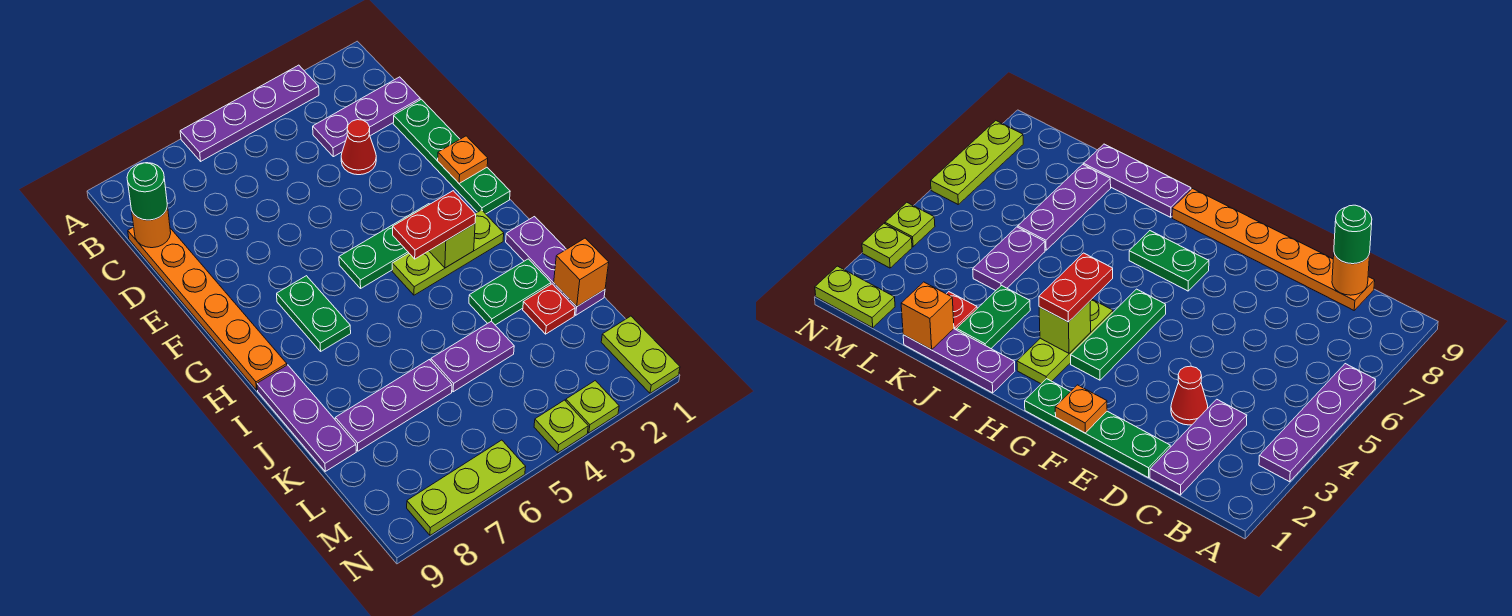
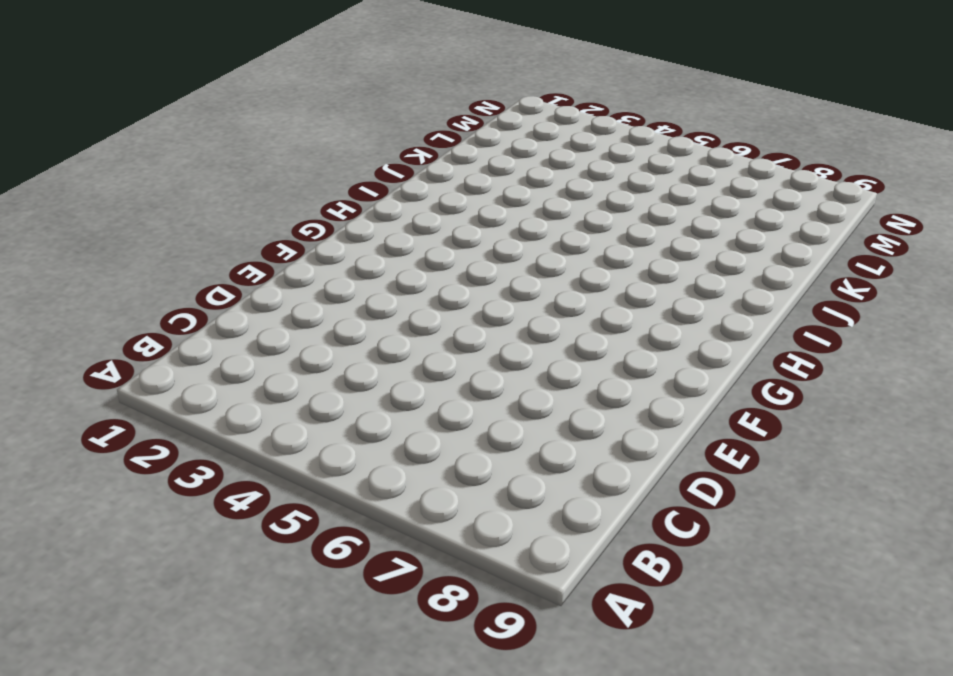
none -> purple 1x4 plate [180,65,319,161]
none -> purple 1x3 plate [313,77,420,157]
none -> orange 1x6 plate [128,227,287,390]

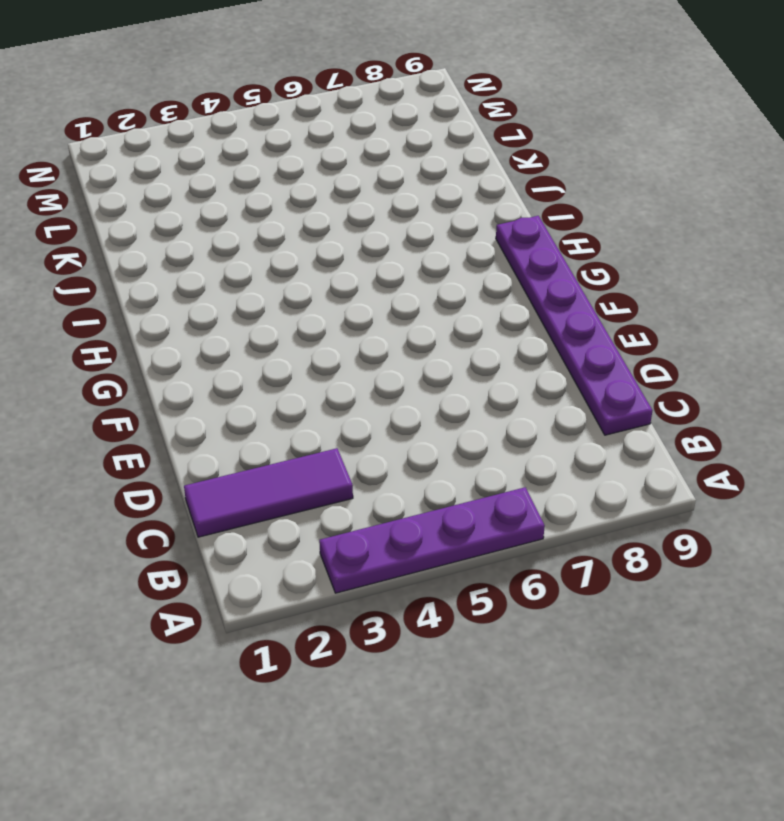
purple 1x3 tile [184,448,353,537] -> purple 1x3 plate [313,77,420,157]
purple 1x6 plate [496,216,652,435] -> orange 1x6 plate [128,227,287,390]
none -> green 1x4 plate [393,99,510,214]
none -> red 1x1 cone [341,120,376,175]
none -> green 1x3 plate [339,204,430,288]

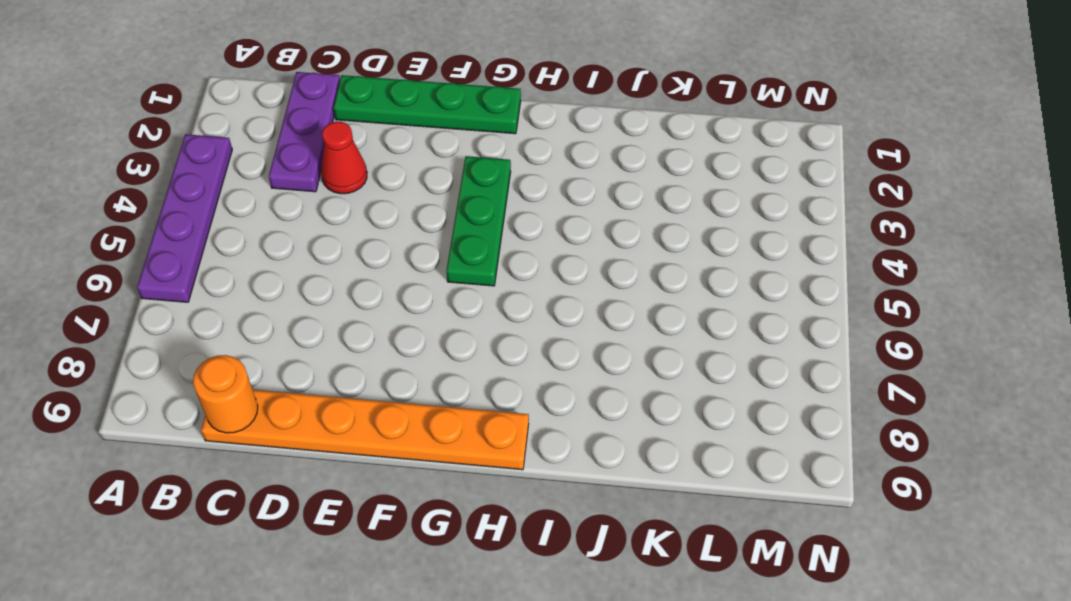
none -> green 1x2 plate [277,276,351,351]
none -> lime 1x3 plate [392,210,504,295]
none -> purple 1x3 plate [506,217,605,315]

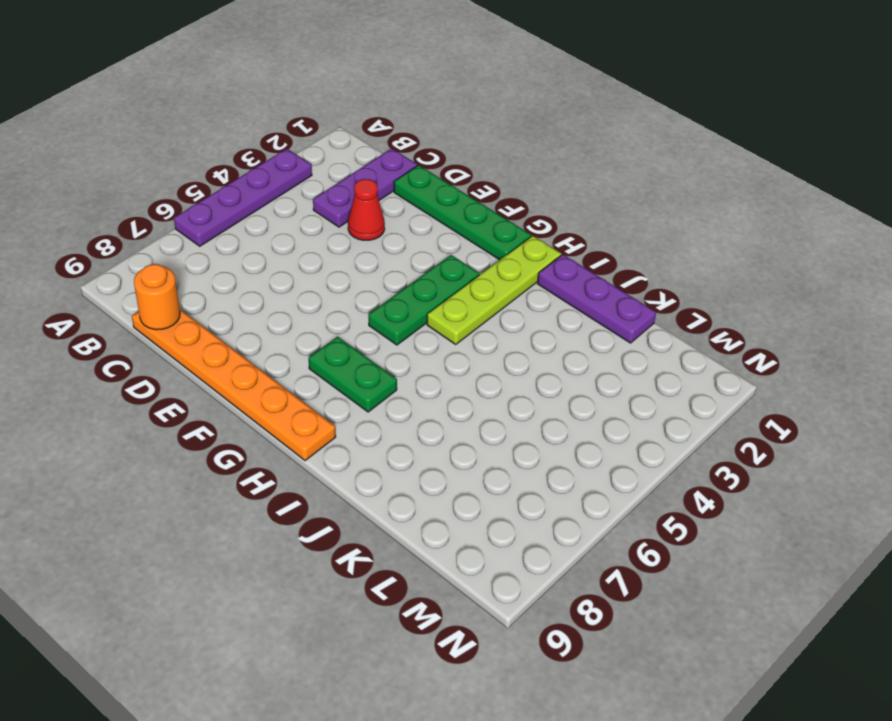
lime 1x4 plate [427,236,561,344] -> lime 1x3 plate [392,210,504,295]
none -> purple 1x3 plate [257,365,356,471]
none -> green 1x2 plate [469,259,551,325]
none -> red 1x1 plate [523,284,575,334]

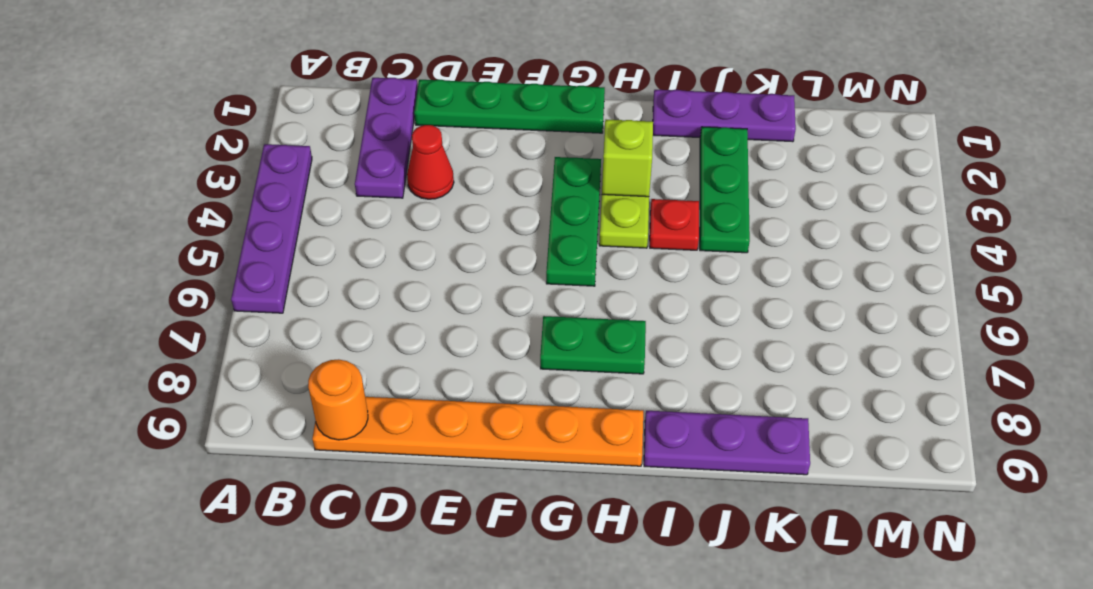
red 1x1 plate [650,199,699,250] -> red 1x1 plate moved to [523,284,575,334]
green 1x3 plate [700,127,750,253] -> green 1x2 plate [469,259,551,325]
none -> purple 1x2 plate [431,321,514,392]
none -> purple 1x3 plate [335,360,452,451]
none -> lime 1x2 plate [601,316,680,393]

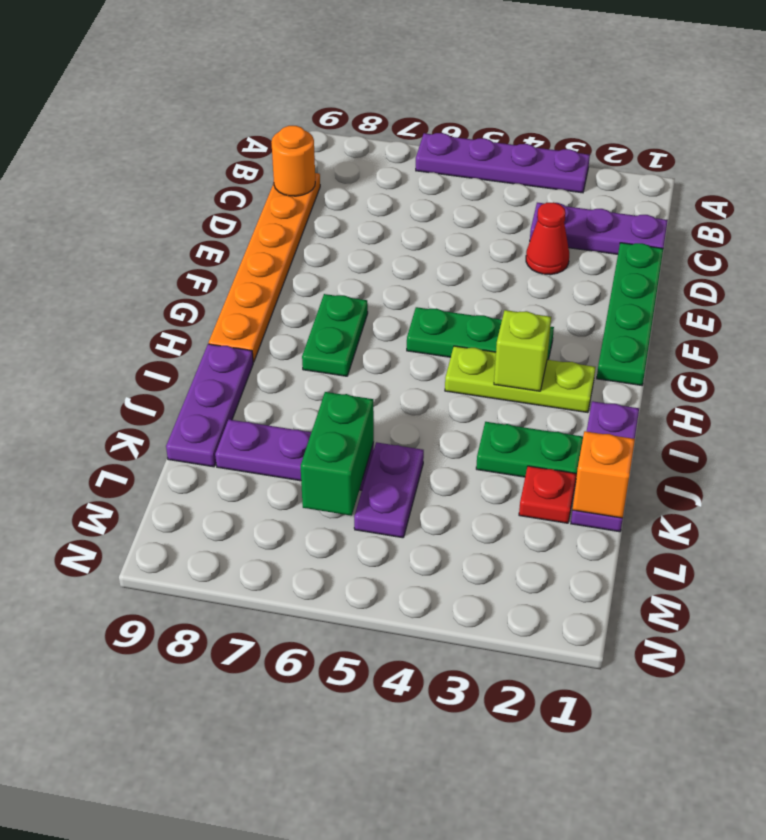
purple 1x2 plate [354,442,424,538] -> purple 1x2 plate turned to [431,321,514,392]
green 1x2 brick [301,392,374,516] -> none
none -> lime 1x2 plate [601,316,680,393]
none -> lime 1x1 plate [566,381,619,433]
none -> lime 1x1 plate [534,400,588,453]

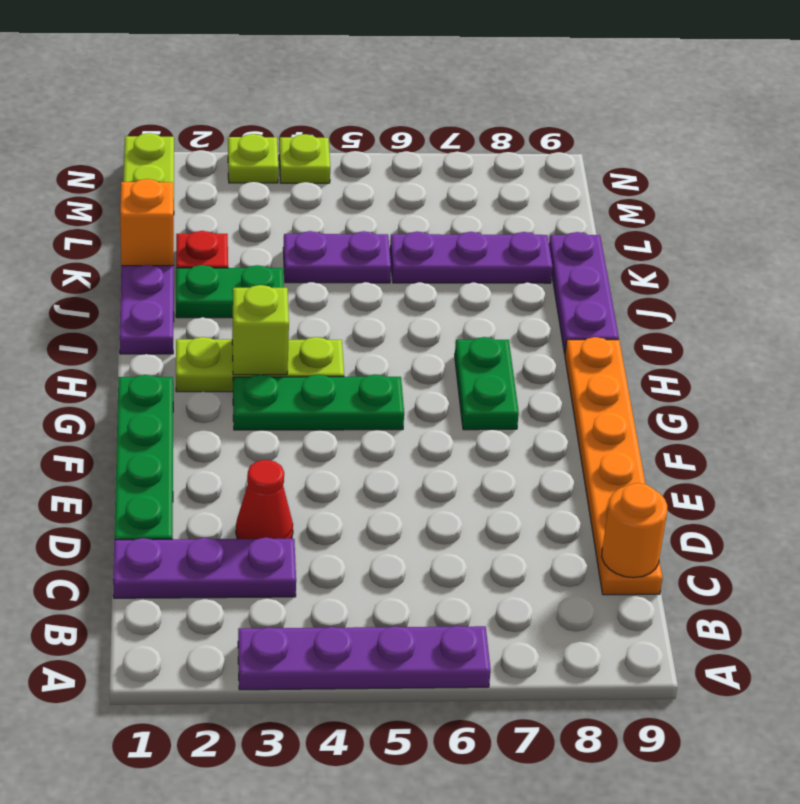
none -> lime 1x3 plate [407,440,526,535]
none -> orange 1x1 plate [438,136,488,183]
none -> green 1x1 round brick [127,163,167,220]

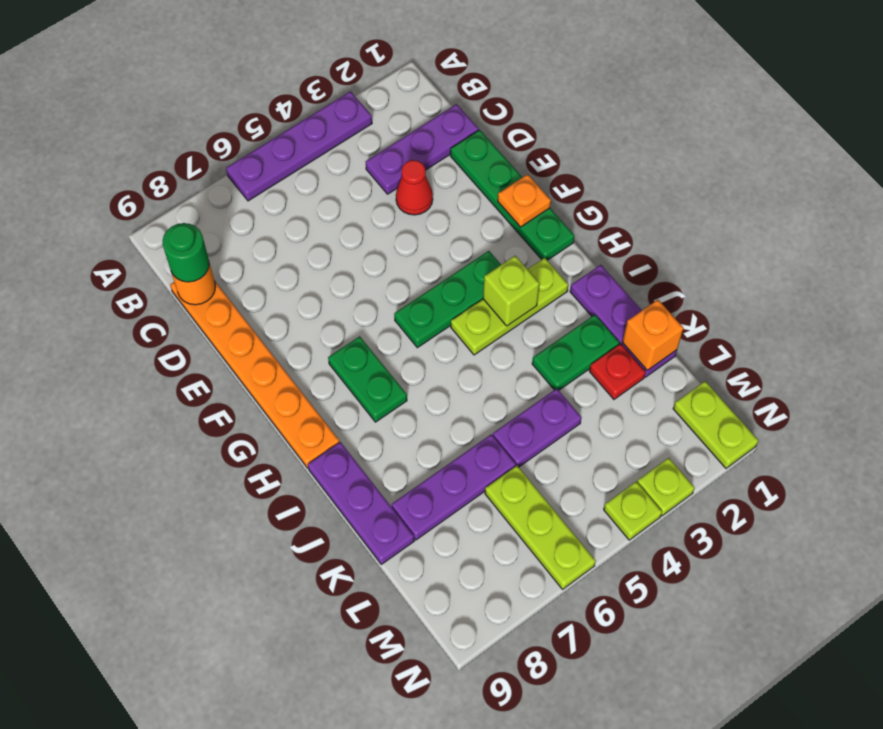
lime 1x3 plate [485,466,596,589] -> lime 1x3 plate turned to [407,440,526,535]
none -> red 1x2 plate [393,191,476,259]

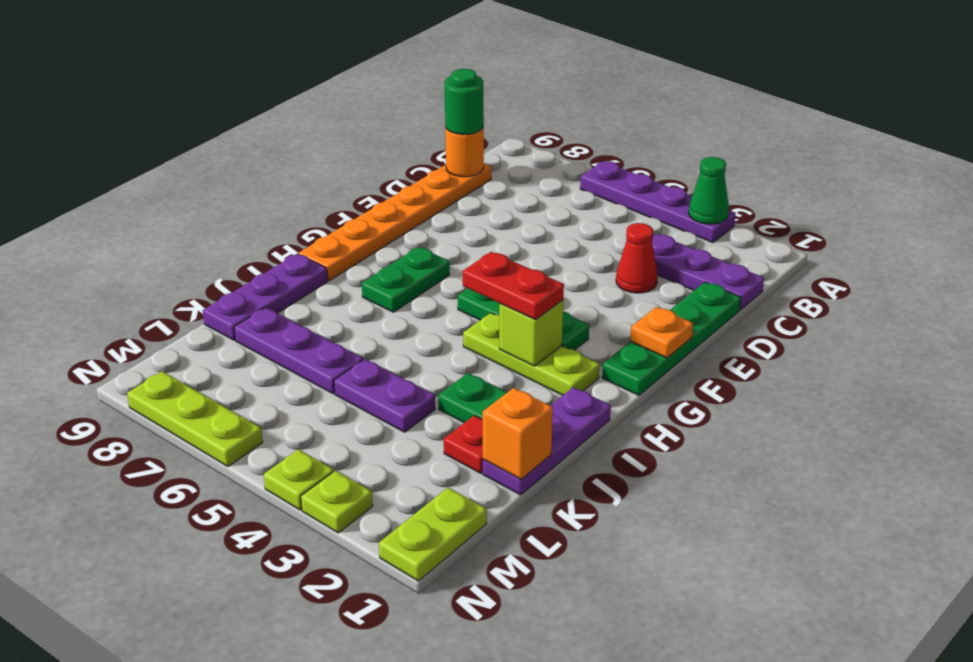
green 1x1 cone [689,157,729,224] -> none

